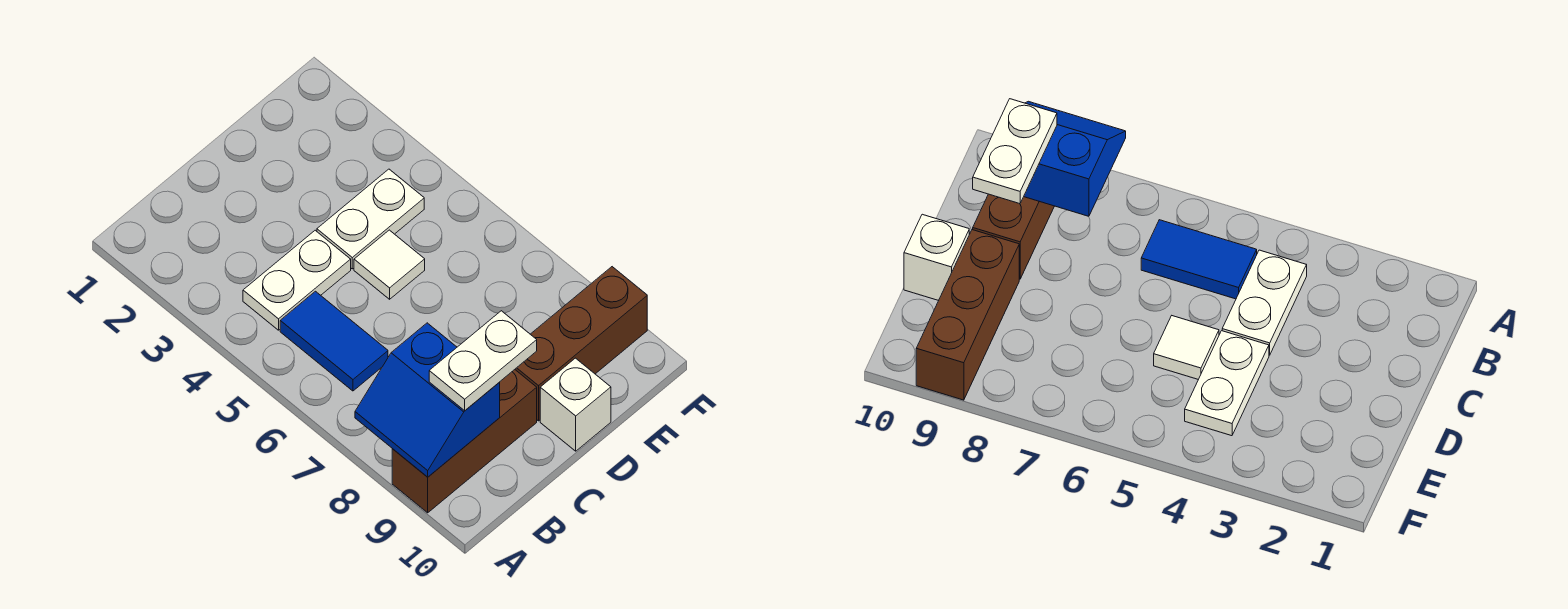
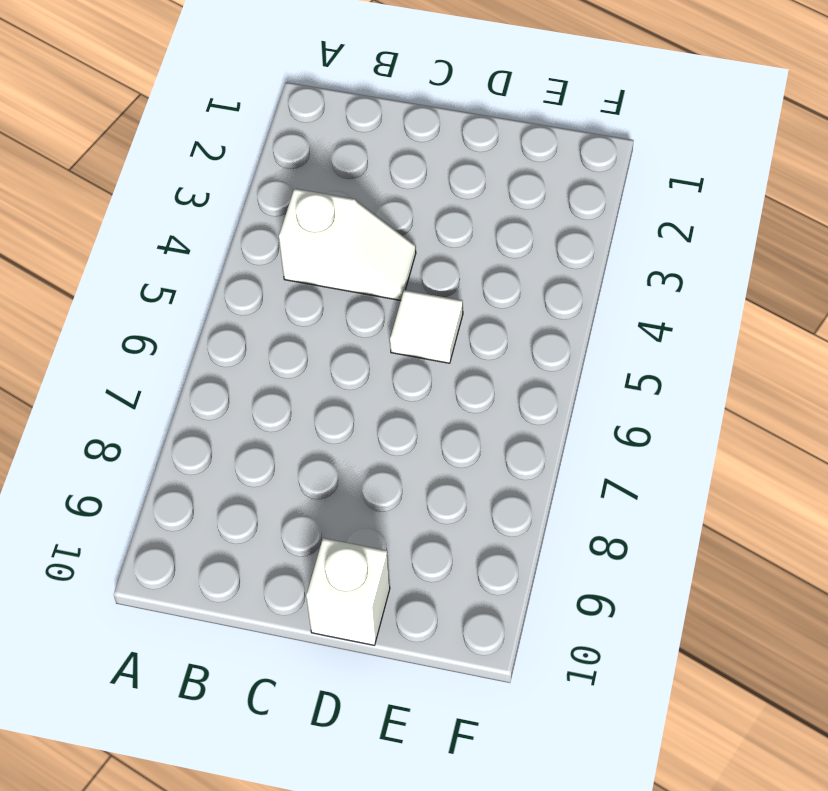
white 1x2 slope [279,189,416,300] -> white 1x2 plate [243,230,351,330]
none -> brown 1x3 brick [392,370,537,513]
none -> blue 1x2 tile [280,291,388,391]

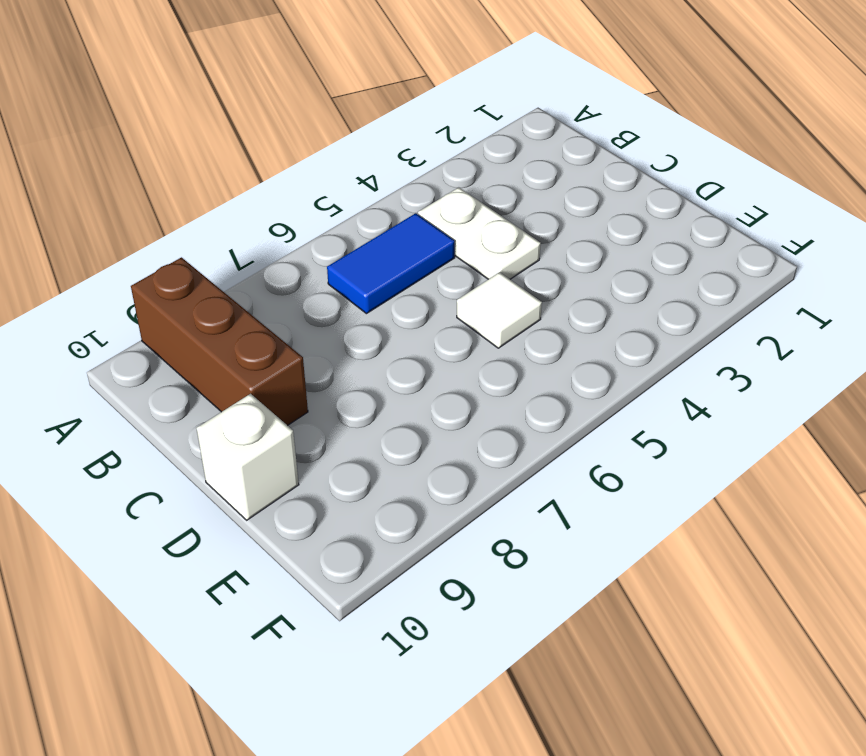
none -> white 1x2 plate [317,169,424,269]
none -> brown 1x3 brick [515,267,647,421]

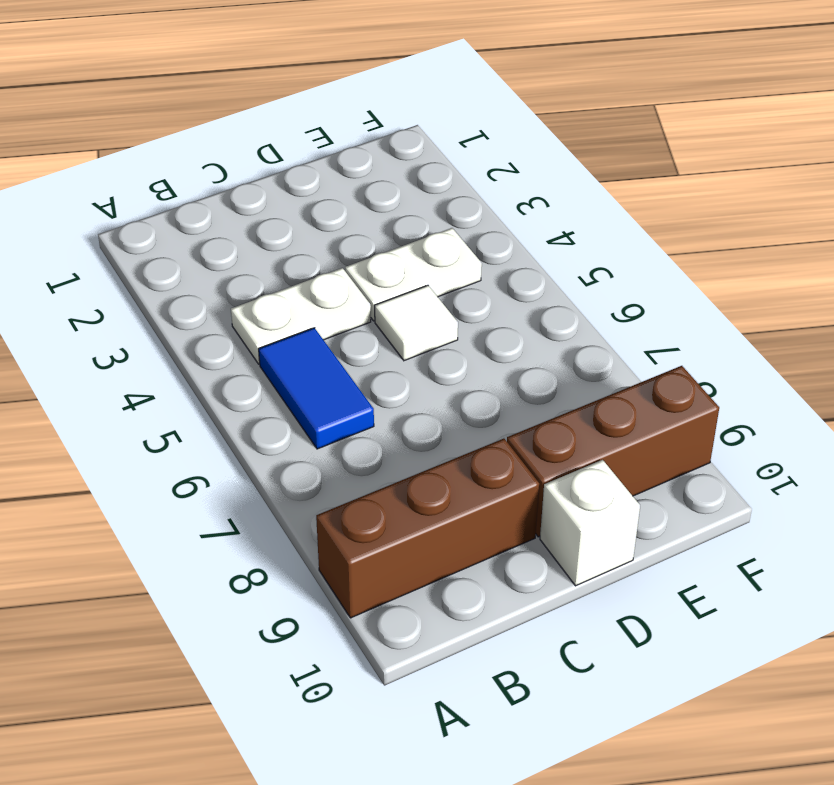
none -> blue 2x2 slope [355,323,500,477]
none -> white 1x2 plate [429,311,537,411]

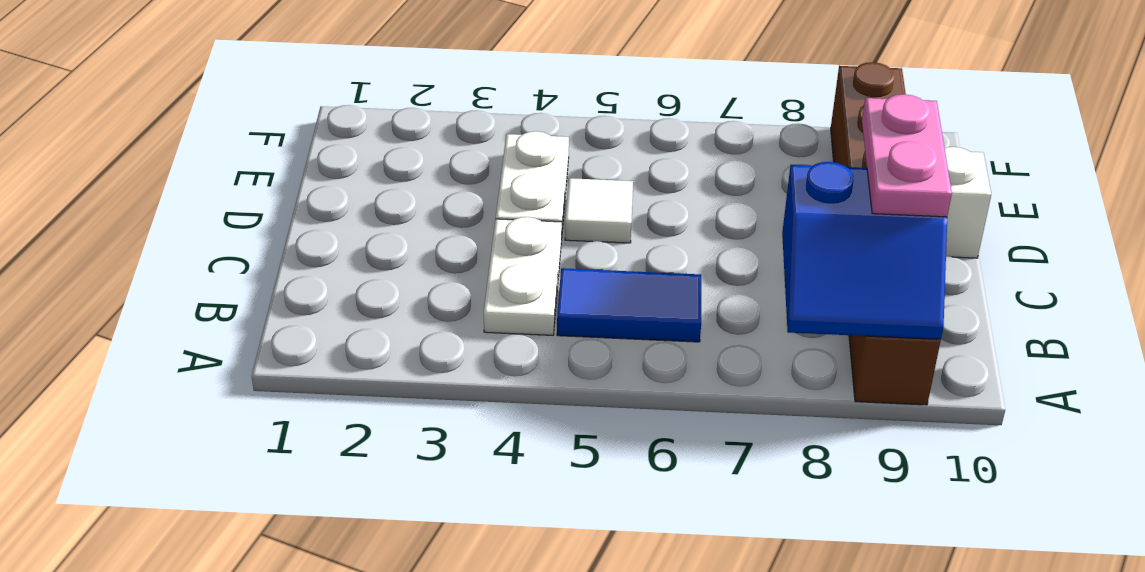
pink 1x2 plate [862,94,952,217] -> white 1x2 plate [429,311,537,411]

